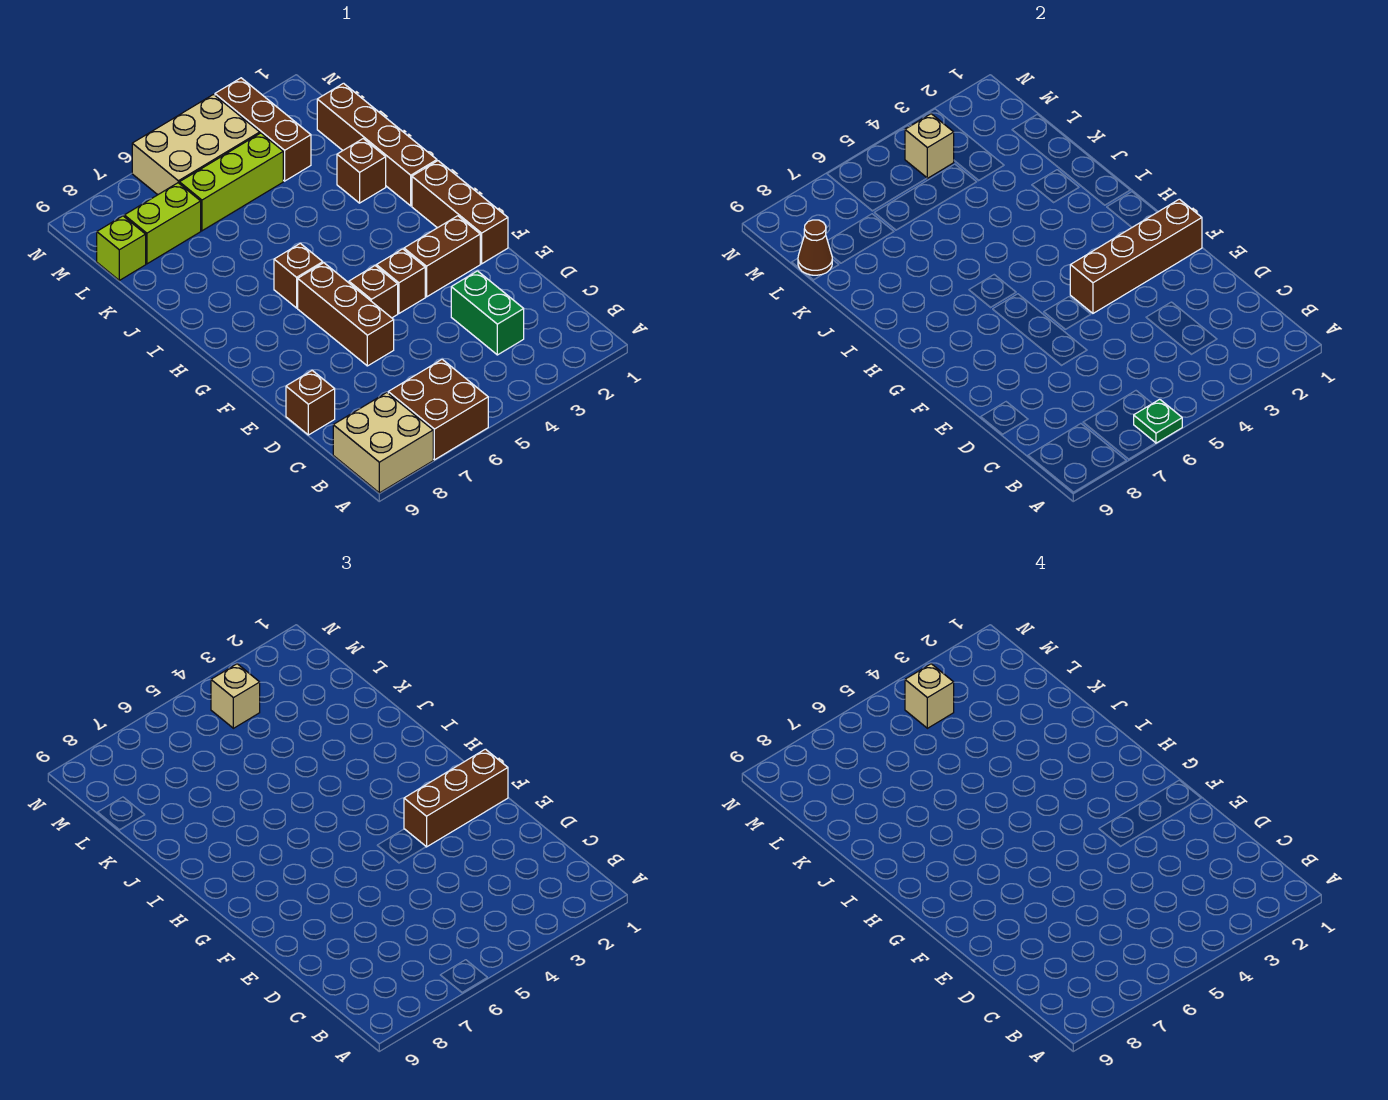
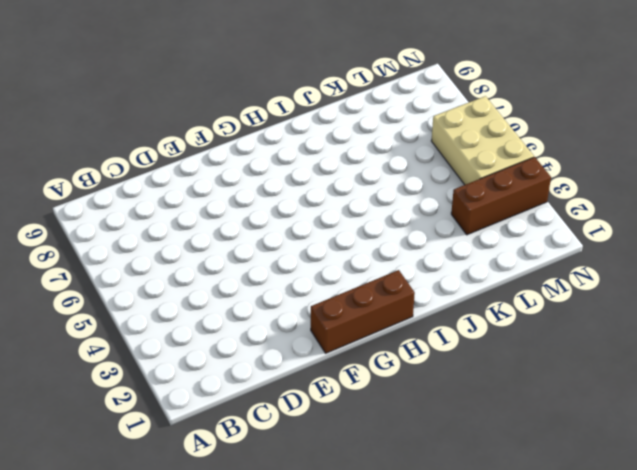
none -> brown 2x2 brick [388,359,488,460]
none -> tan 2x2 brick [333,393,433,493]
none -> green 1x2 brick [451,271,524,355]

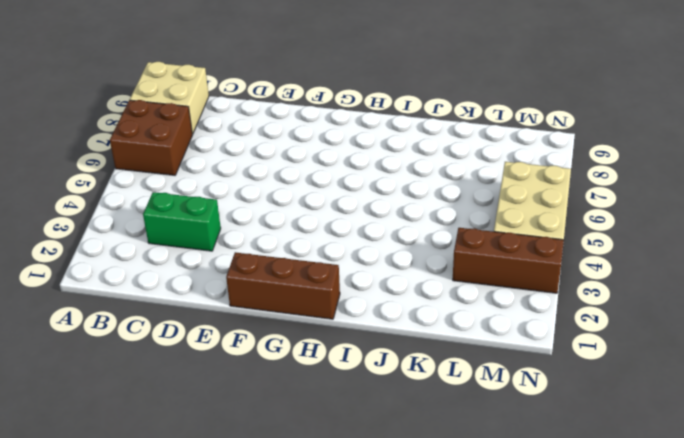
none -> brown 1x1 brick [286,371,335,435]
none -> brown 1x3 brick [298,263,394,366]
none -> brown 1x2 brick [404,216,480,297]

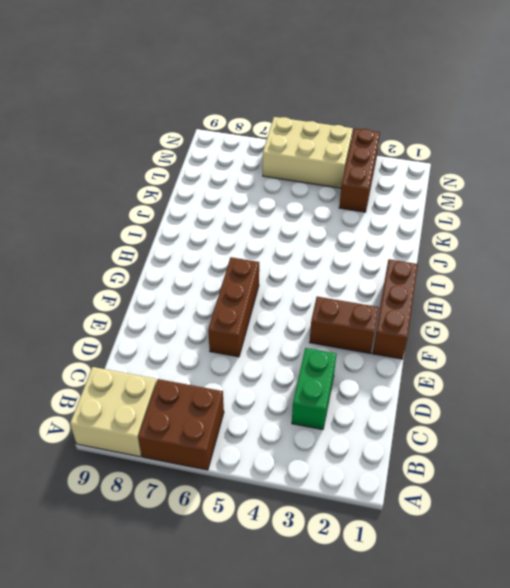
none -> brown 1x1 brick [286,371,335,435]
none -> brown 1x1 brick [376,249,425,313]
none -> brown 1x1 brick [349,266,398,318]

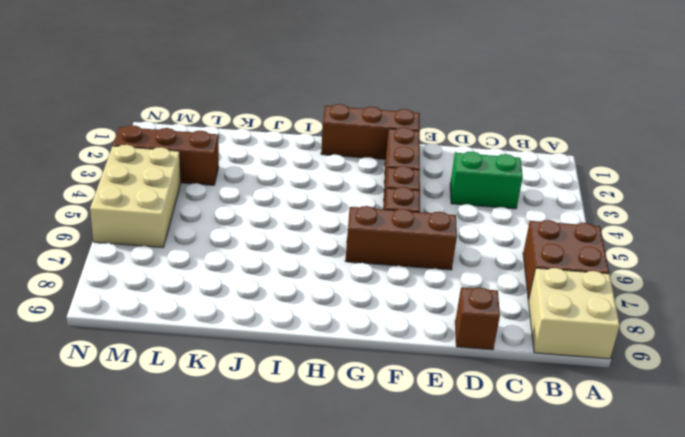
none -> brown 1x1 brick [274,243,323,308]
none -> brown 1x4 brick [317,83,437,206]
none -> brown 1x1 brick [337,139,386,203]

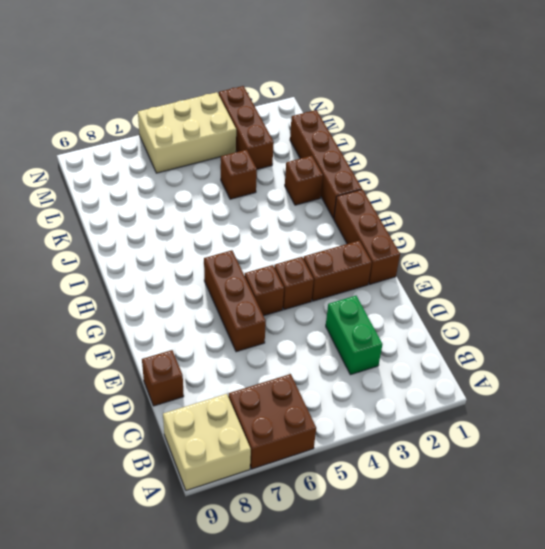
brown 1x1 brick [221,150,257,199] -> brown 1x1 brick moved to [274,243,323,308]
none -> lime 1x3 brick [179,133,283,231]
none -> lime 1x2 brick [124,183,201,264]
none -> lime 1x1 brick [97,216,146,280]

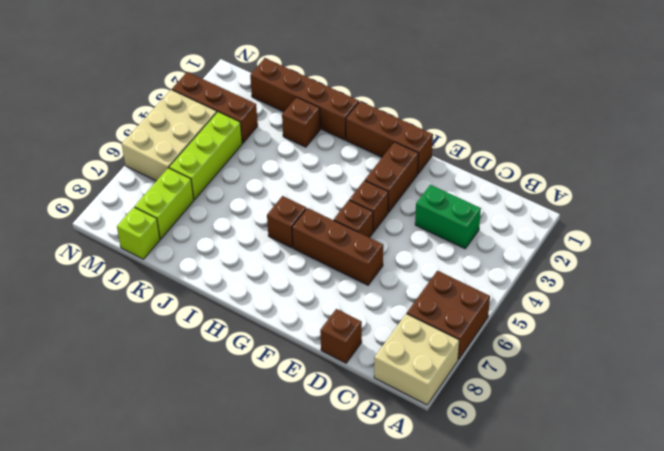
none -> green 1x1 plate [1134,399,1182,443]
none -> brown 1x4 brick [1070,199,1202,313]
none -> brown 1x1 cone [798,220,832,275]

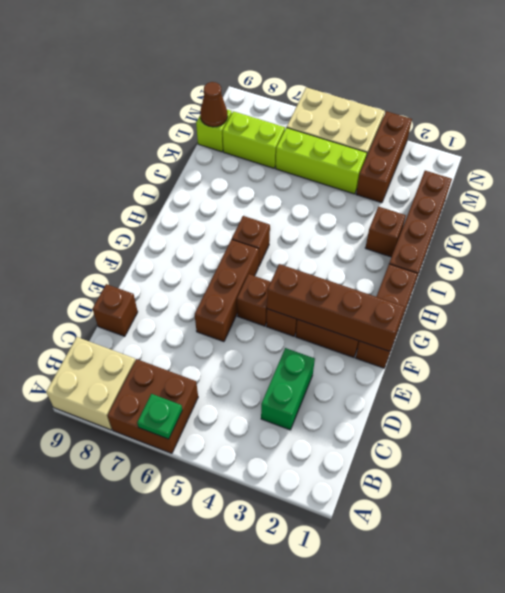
none -> tan 1x1 brick [905,114,954,178]
none -> brown 1x3 brick [404,749,508,847]
none -> tan 1x1 brick [211,664,260,728]

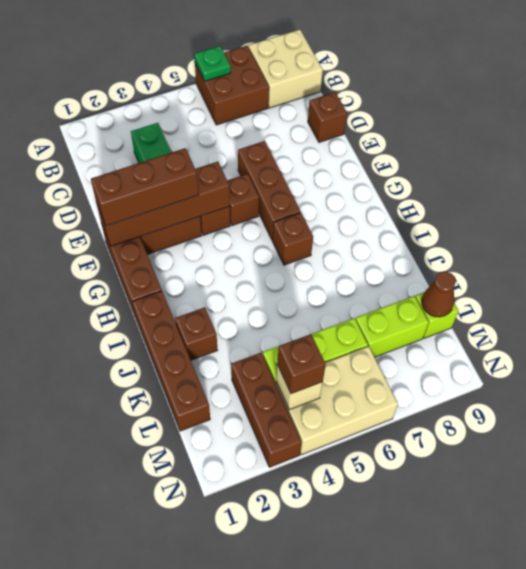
brown 1x1 brick [277,334,326,394] -> tan 1x1 brick [211,664,260,728]
none -> tan 1x1 brick [905,664,954,728]

